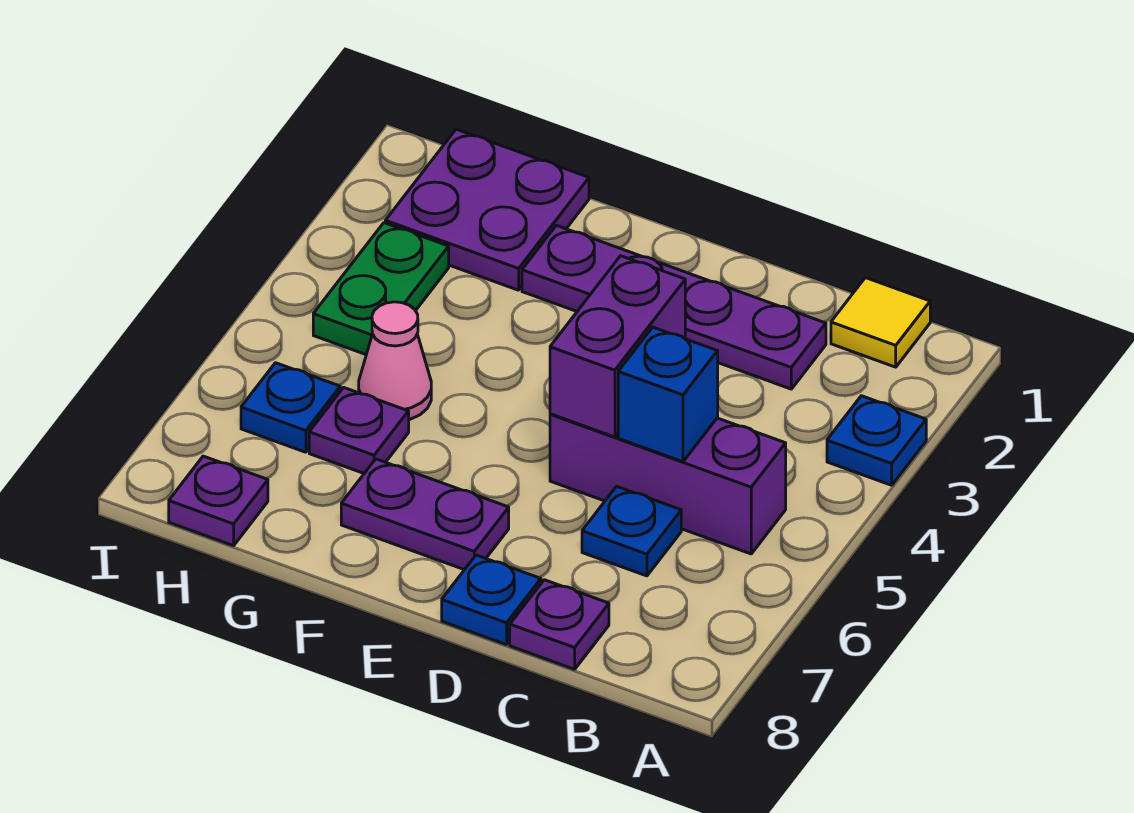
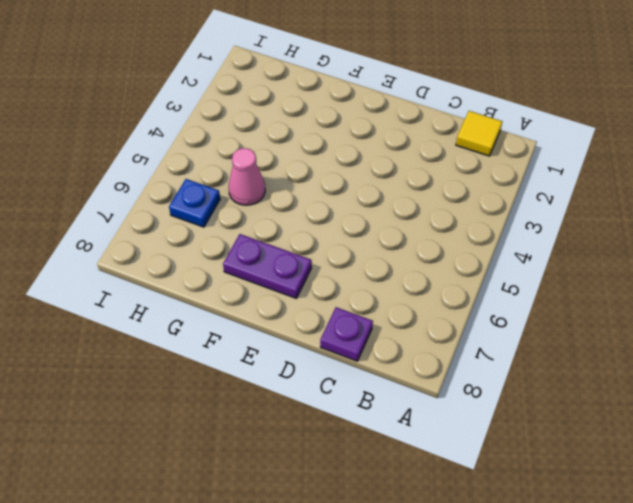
none -> blue 1x1 plate [827,396,926,485]
none -> purple 1x3 brick [550,414,786,554]
none -> purple 1x4 plate [522,225,826,389]

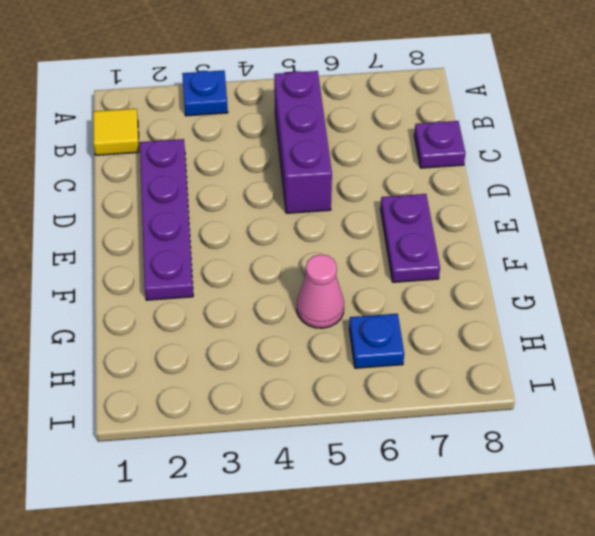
none -> blue 1x1 plate [582,486,681,576]
none -> blue 1x1 plate [442,555,541,645]
none -> purple 2x2 plate [385,129,589,290]

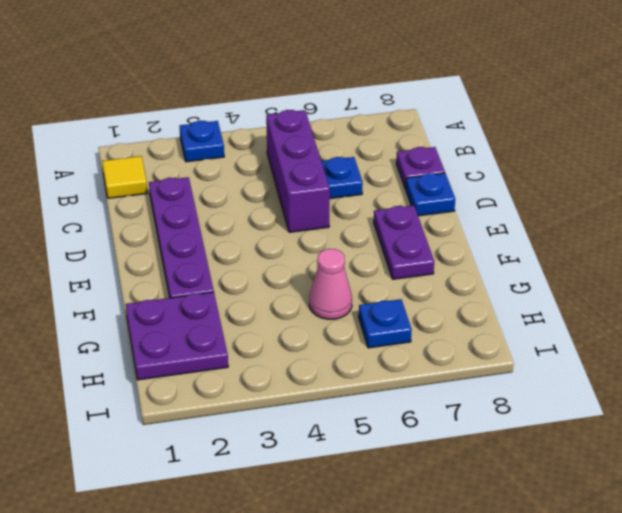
none -> purple 1x1 plate [309,388,409,473]
none -> green 1x2 plate [313,223,449,355]
none -> purple 1x1 plate [169,456,268,546]

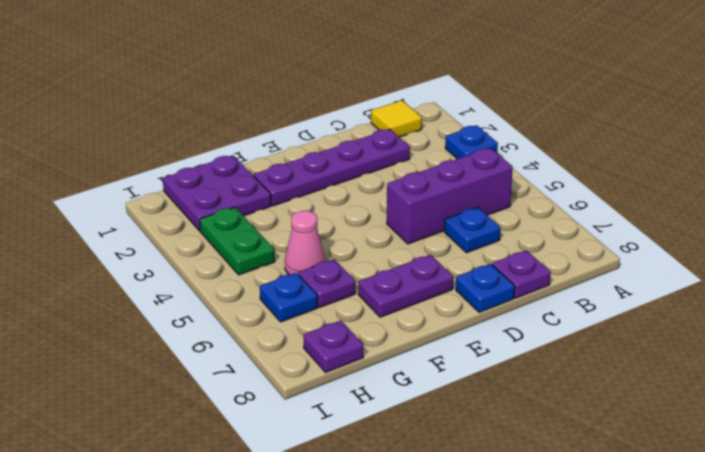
none -> blue 1x1 brick [618,327,718,462]
none -> purple 1x2 brick [550,256,685,437]

